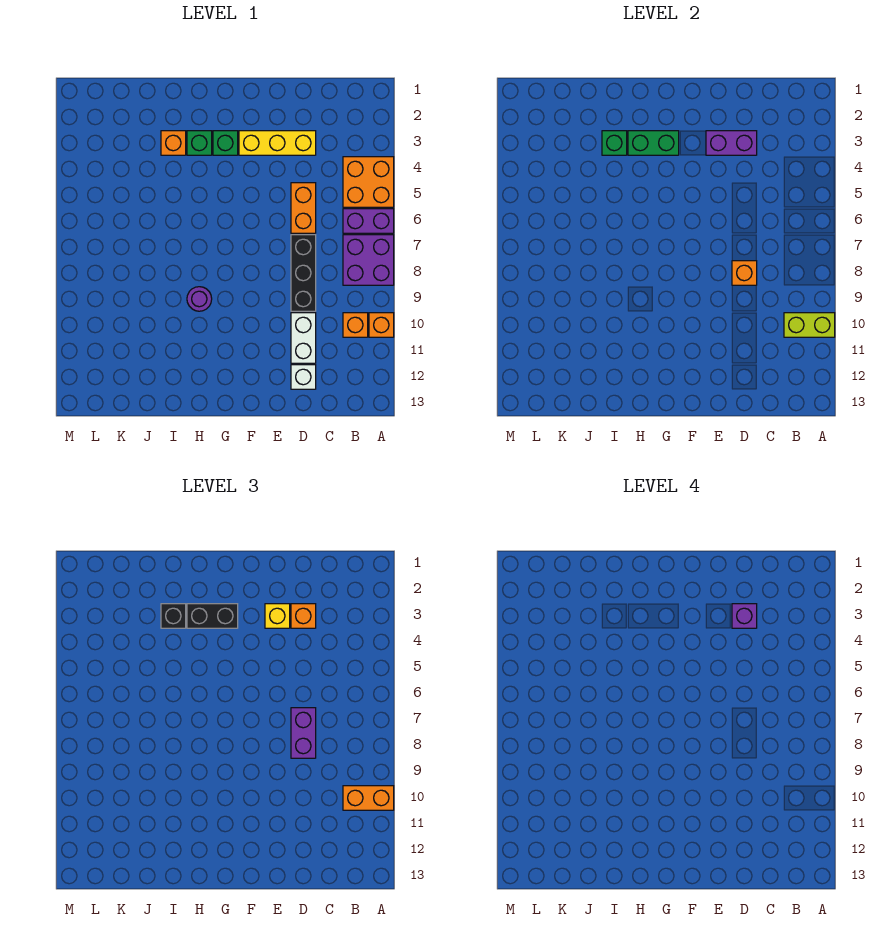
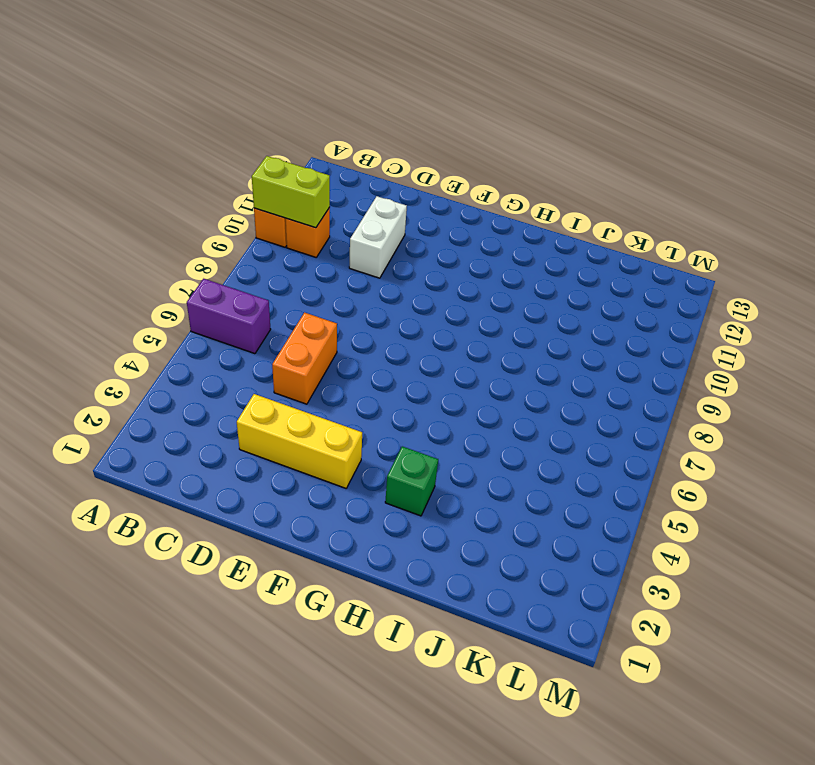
none -> orange 2x2 brick [343,157,394,207]
none -> purple 2x2 brick [343,235,394,285]
none -> black 1x3 brick [291,235,316,311]

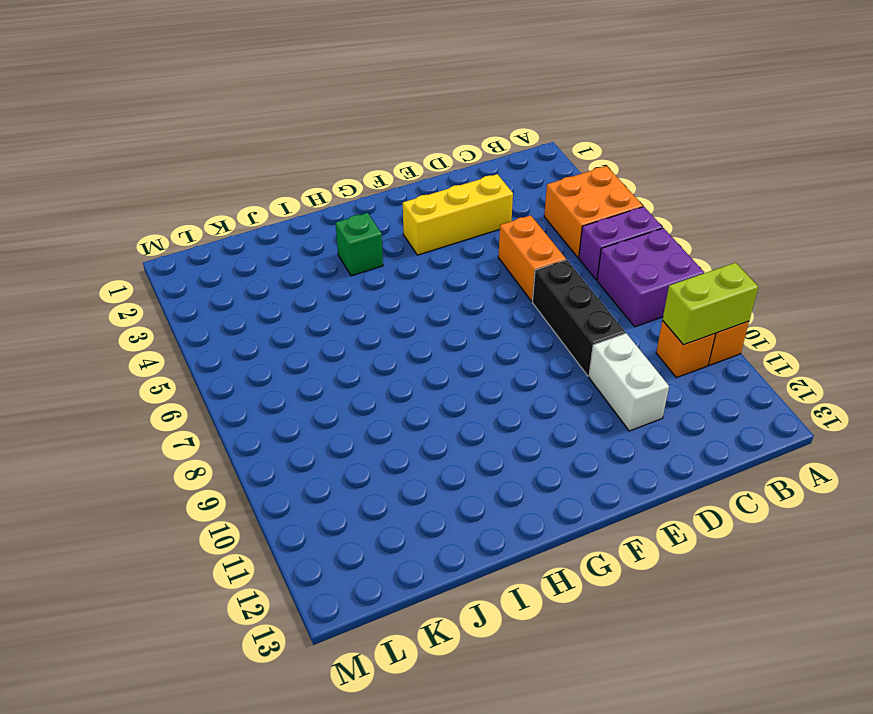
none -> white 1x1 brick [291,365,316,389]
none -> green 1x1 brick [213,131,238,155]
none -> purple 1x1 round brick [187,287,212,311]

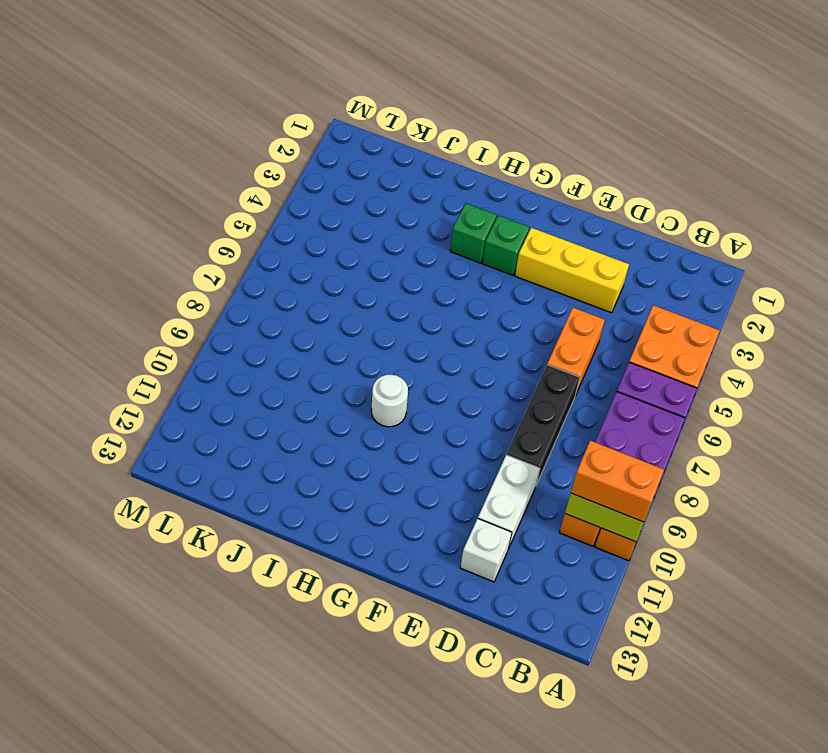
white 1x1 round brick [371,375,408,427] -> purple 1x1 round brick [187,287,212,311]
none -> orange 1x1 brick [161,131,186,155]
none -> purple 1x2 brick [706,131,757,155]
none -> orange 1x1 brick [732,261,757,285]

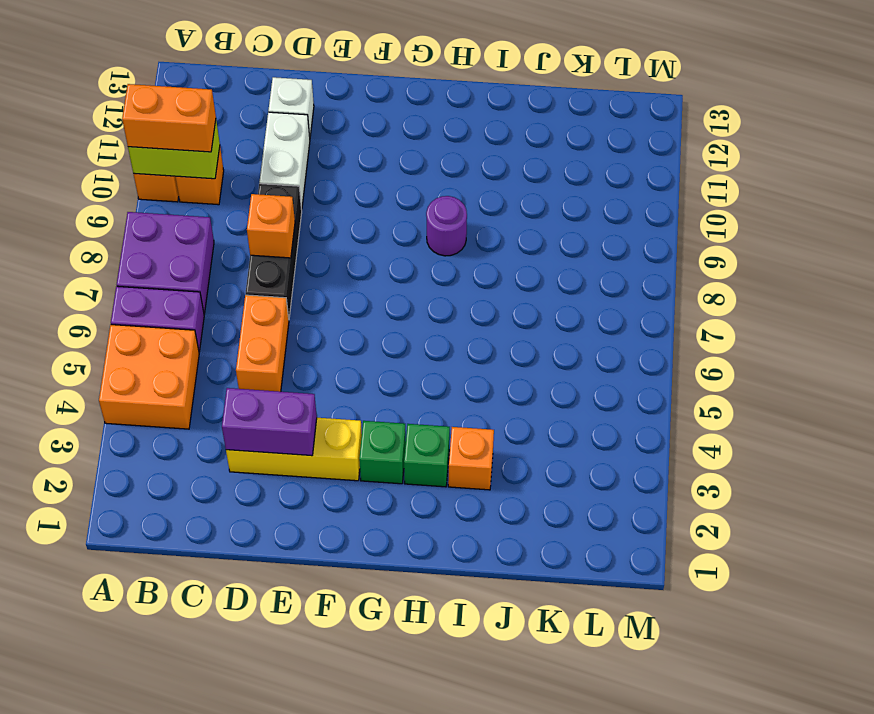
none -> green 1x2 brick [628,131,679,155]
none -> green 1x1 brick [602,131,627,155]
none -> orange 1x1 brick [291,604,316,628]

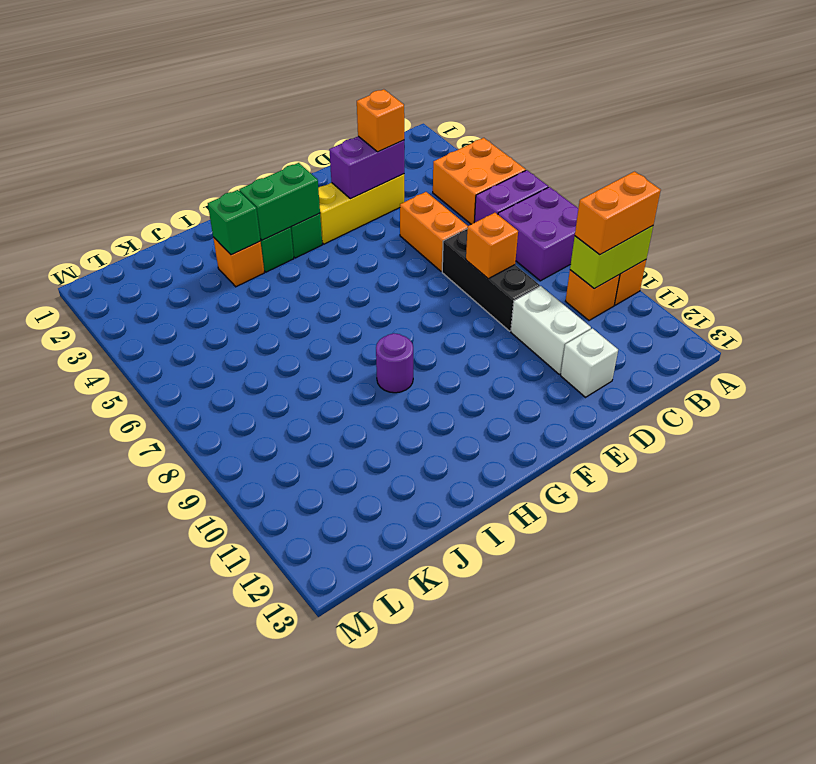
none -> purple 1x2 brick [291,708,316,758]
none -> yellow 1x1 brick [265,604,290,628]
none -> black 1x2 brick [187,604,238,628]

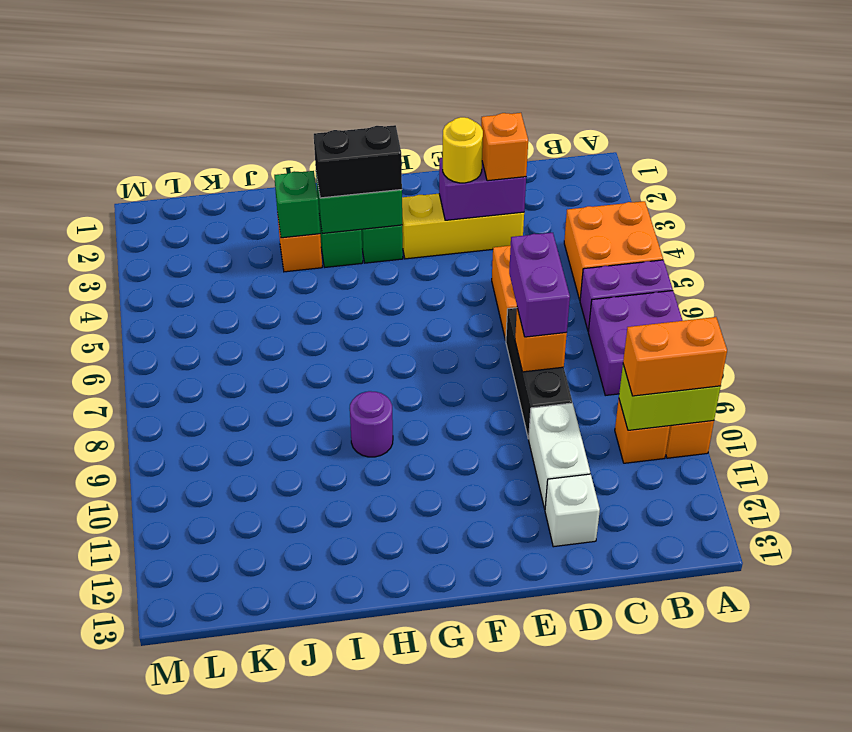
yellow 1x1 round brick [443,117,483,183] -> yellow 1x1 brick [265,604,290,628]
none -> black 1x1 brick [161,604,186,628]
none -> purple 1x1 brick [732,604,757,628]

